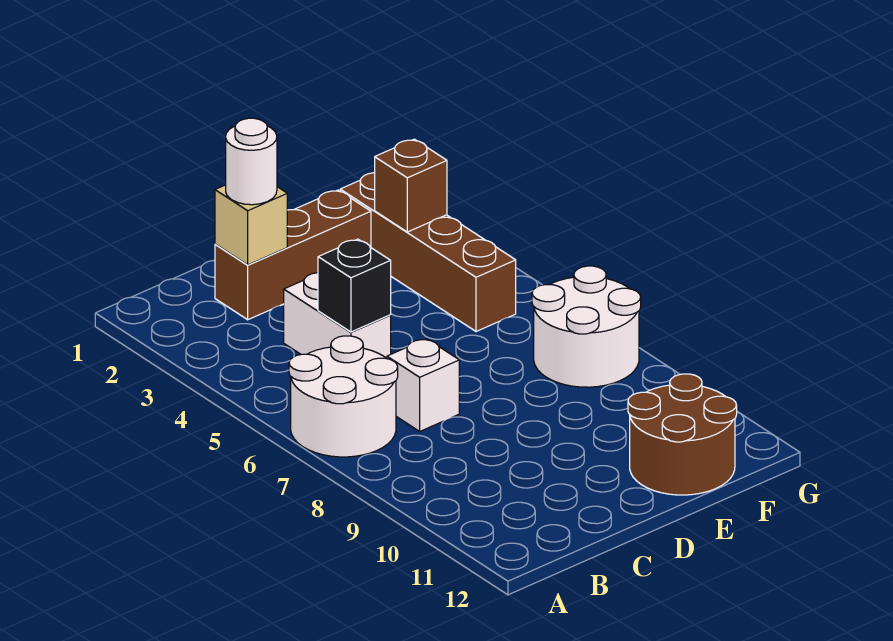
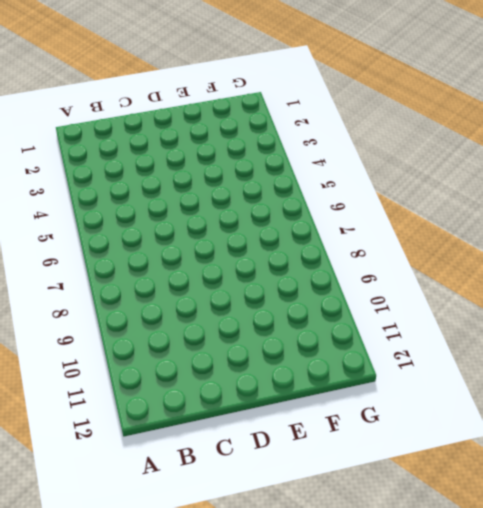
none -> white 2x2 round brick [289,336,398,457]
none -> brown 1x3 brick [215,190,371,320]

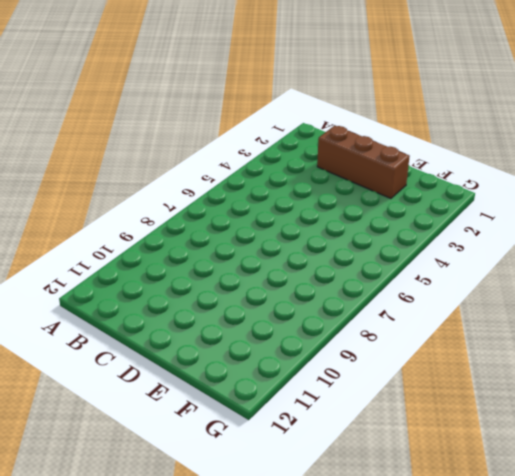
none -> white 2x2 round brick [289,336,398,457]
none -> white 1x2 brick [284,273,391,358]

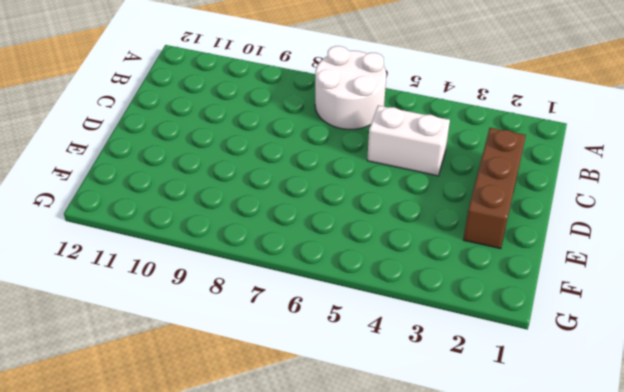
none -> white 1x1 brick [387,339,459,431]
none -> brown 2x2 round brick [628,374,737,495]

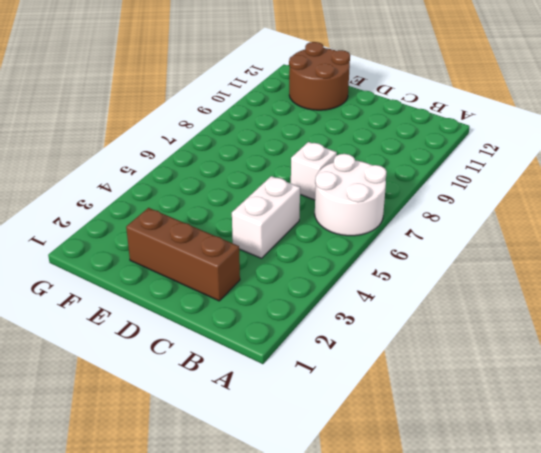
none -> brown 1x4 brick [340,173,516,332]
none -> white 2x2 round brick [532,266,641,387]

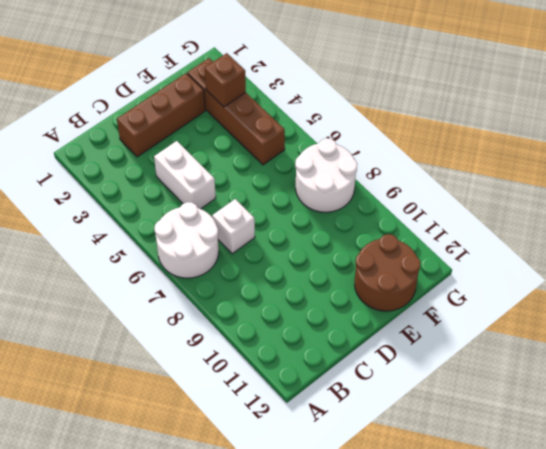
none -> tan 1x1 brick [215,185,287,265]
none -> black 1x1 brick [318,239,391,332]

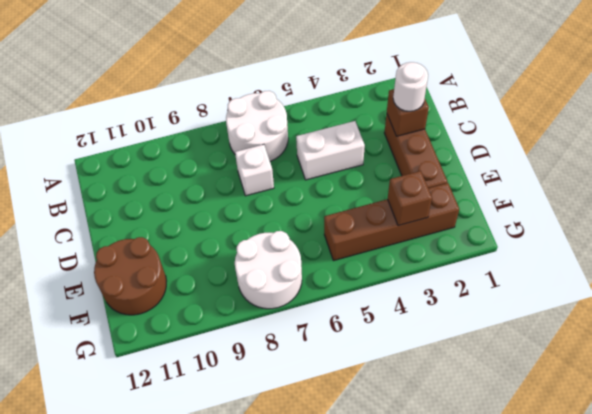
brown 1x1 brick [387,89,429,136] -> tan 1x1 brick [215,185,287,265]
none -> black 1x1 brick [318,239,391,332]

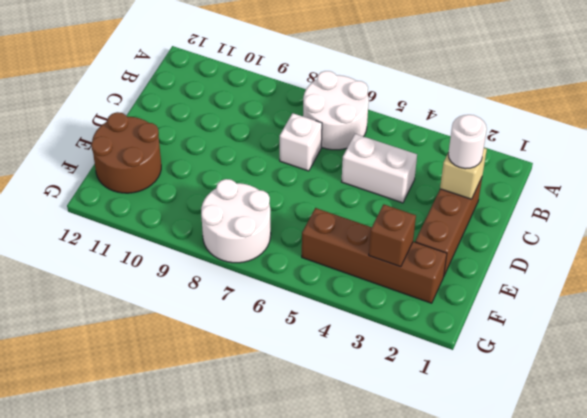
none -> black 1x1 brick [318,239,391,332]

